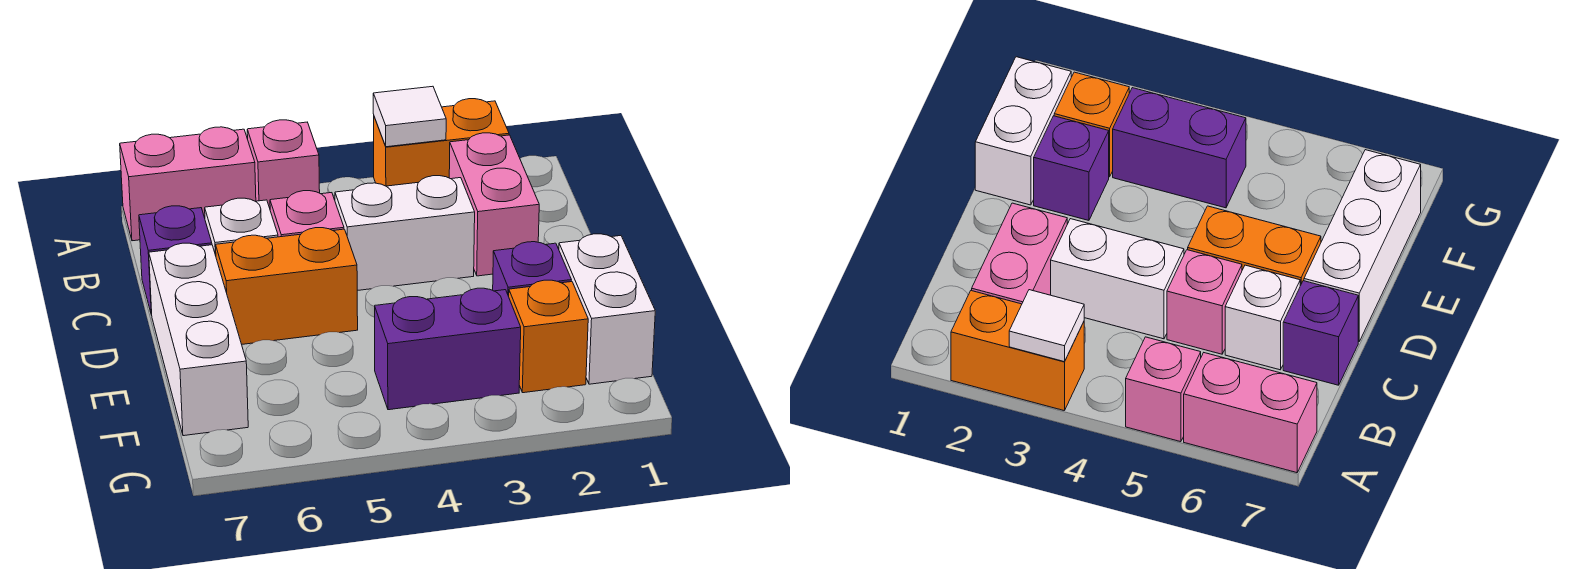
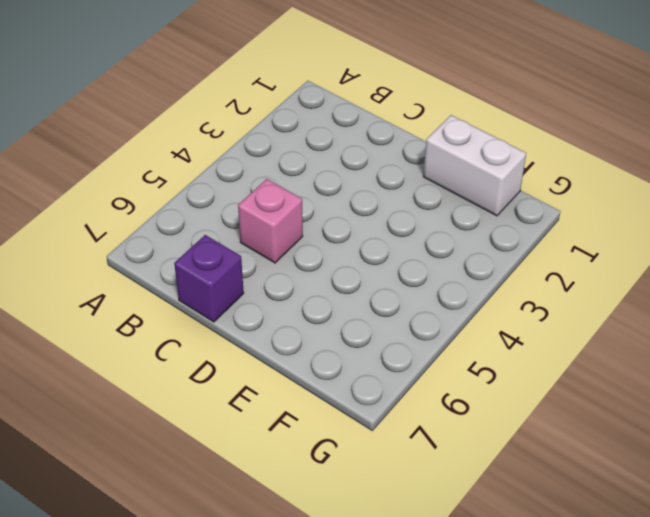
none -> orange 1x2 brick [374,99,509,186]
none -> pink 1x1 brick [247,120,320,208]
none -> pink 1x2 brick [120,127,256,241]

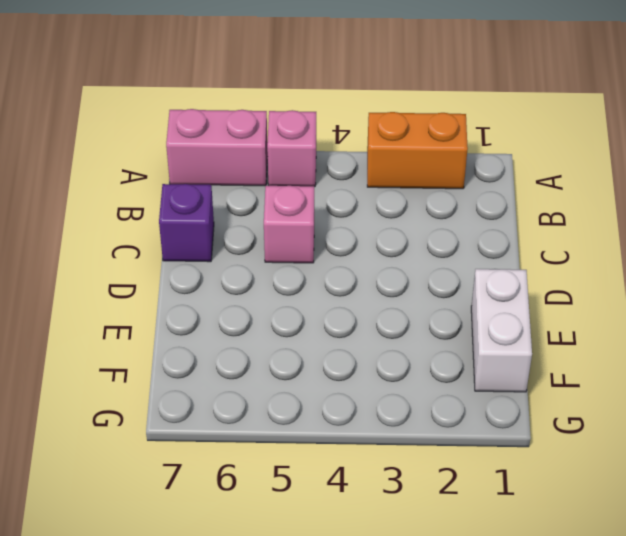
none -> pink 1x2 brick [449,133,539,276]
none -> white 1x2 brick [335,176,475,291]
none -> white 1x1 brick [205,198,278,256]

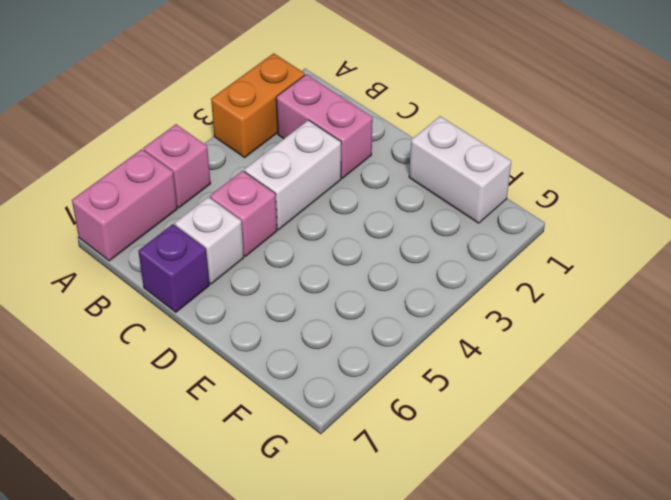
none -> orange 1x2 brick [216,228,358,344]
none -> white 1x3 brick [149,243,248,436]
none -> purple 1x1 brick [493,242,571,296]

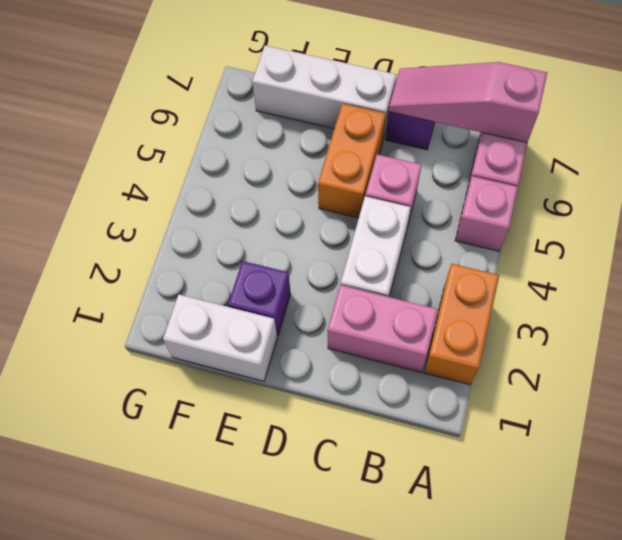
pink 1x3 slope [389,62,547,143] -> none
none -> white 1x1 brick [205,198,278,256]
none -> orange 1x1 brick [509,280,588,393]
none -> purple 1x2 brick [375,288,521,410]

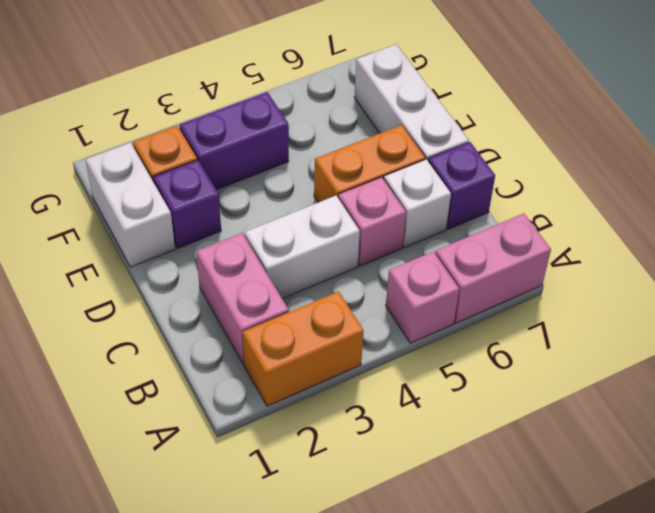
none -> white 1x1 tile [373,86,446,147]

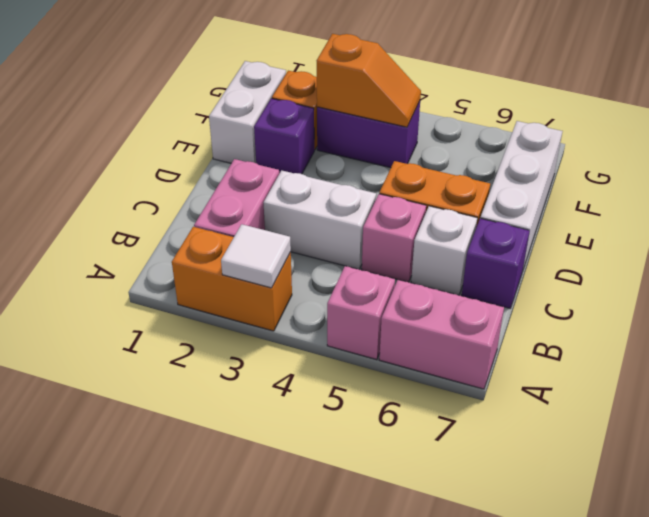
orange 1x2 slope [317,34,421,127] -> none

